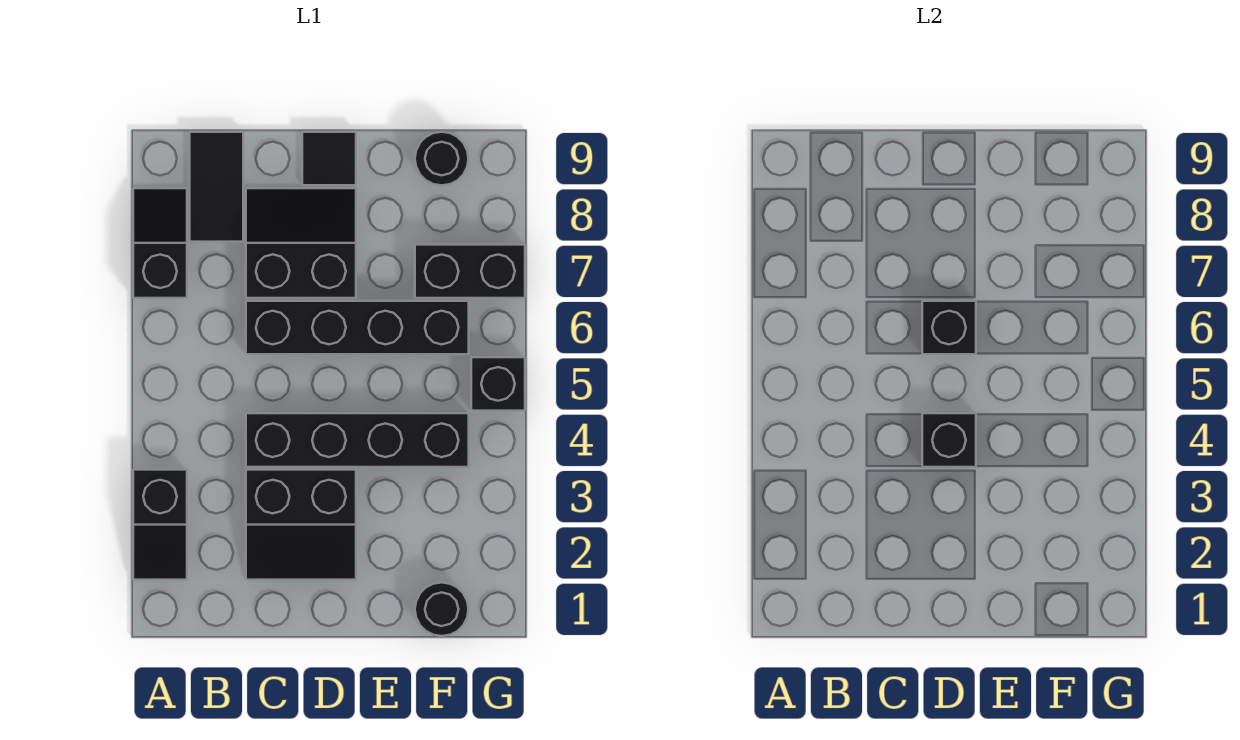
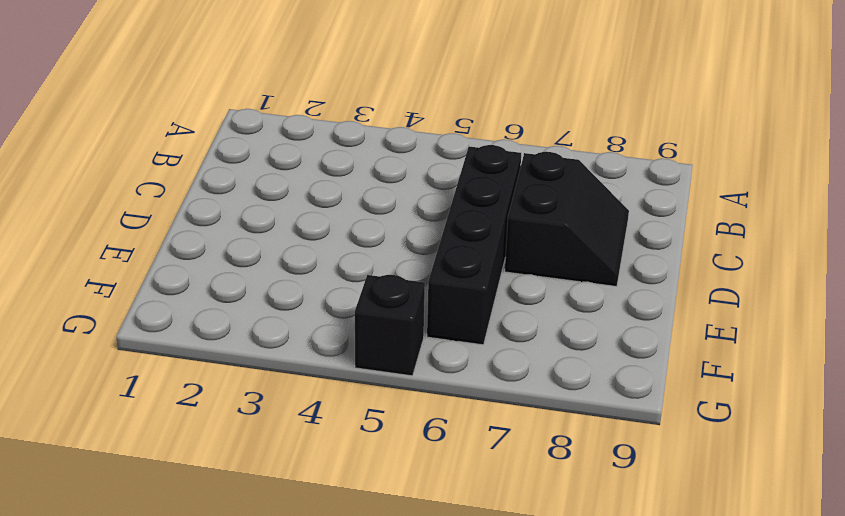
none -> black 1x2 slope [133,470,187,580]
none -> black 1x2 slope [133,188,187,298]
none -> black 1x2 tile [190,132,243,242]

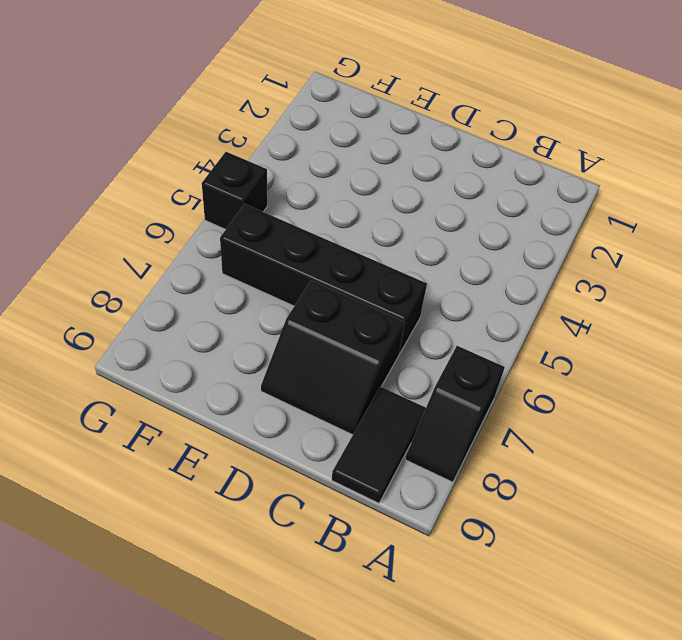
none -> black 1x2 slope [133,470,187,580]
none -> black 2x2 slope [246,470,356,580]
none -> black 1x4 brick [246,413,469,467]

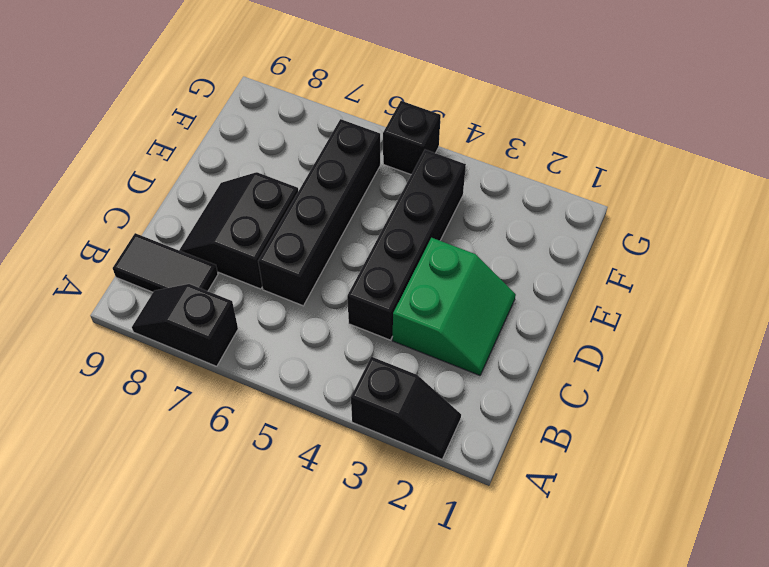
green 2x2 slope [393,238,516,375] -> black 2x2 slope [246,470,356,580]
none -> black 1x1 tile [302,132,356,185]
none -> black 1x1 round brick [415,583,469,636]
none -> black 1x2 brick [415,245,525,298]

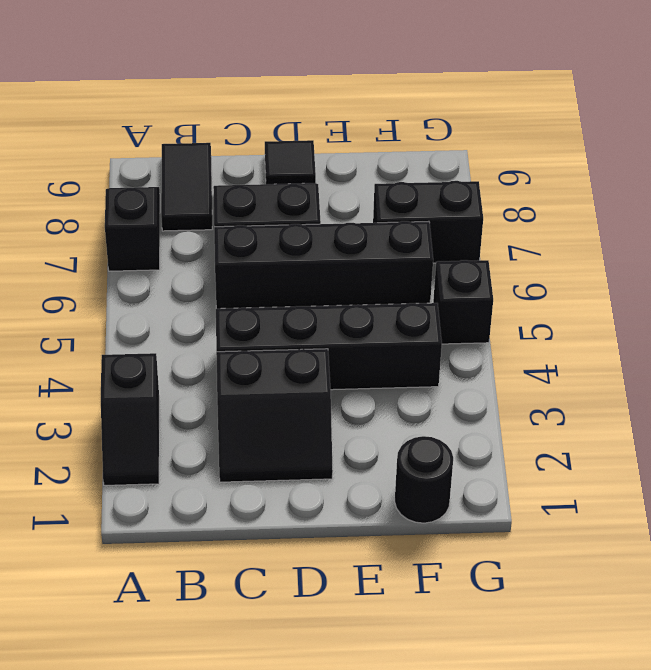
none -> black 1x1 round brick [415,132,469,185]
none -> black 1x1 brick [922,413,976,467]
none -> black 1x1 brick [922,301,976,354]

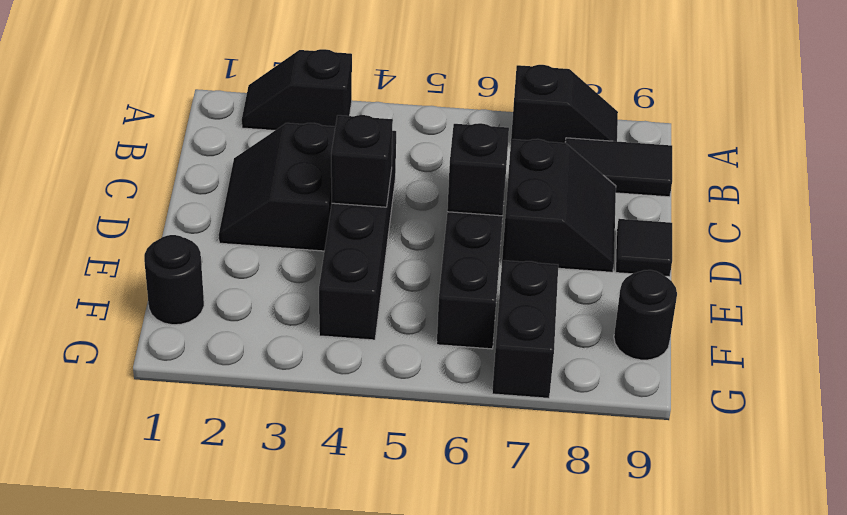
none -> black 1x1 brick [471,357,525,411]

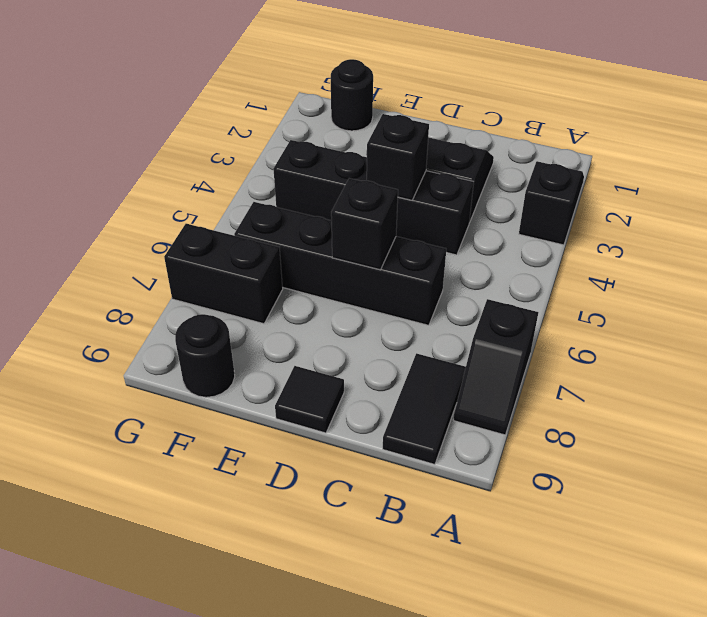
none -> black 2x2 slope [246,188,356,298]
none -> black 1x1 brick [471,357,525,411]

